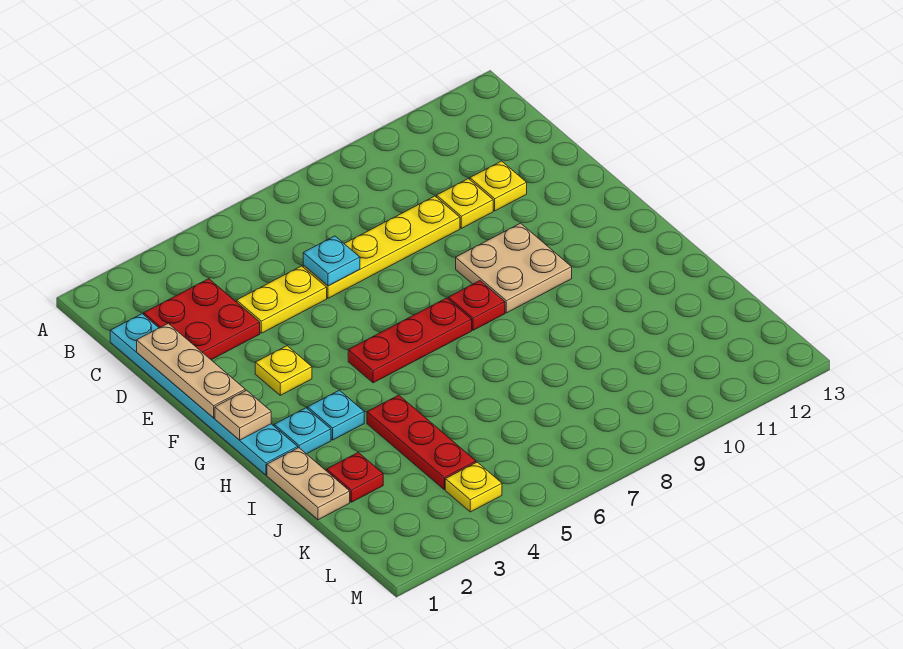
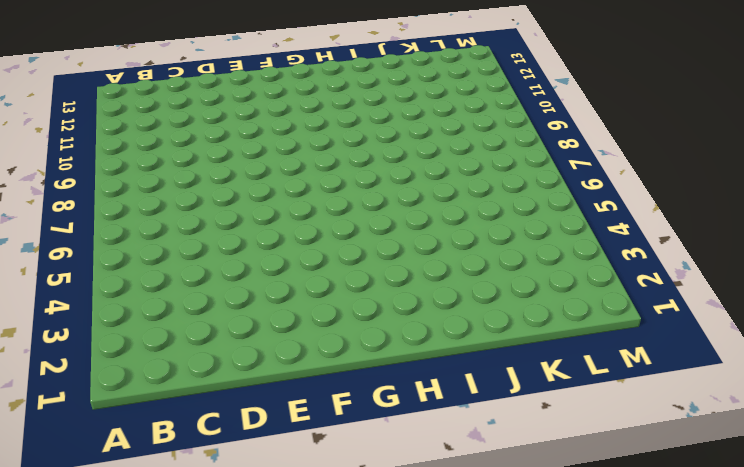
none -> cyan 1x6 plate [110,314,298,475]
none -> red 2x2 plate [144,279,260,360]
none -> yellow 1x2 plate [237,266,327,333]

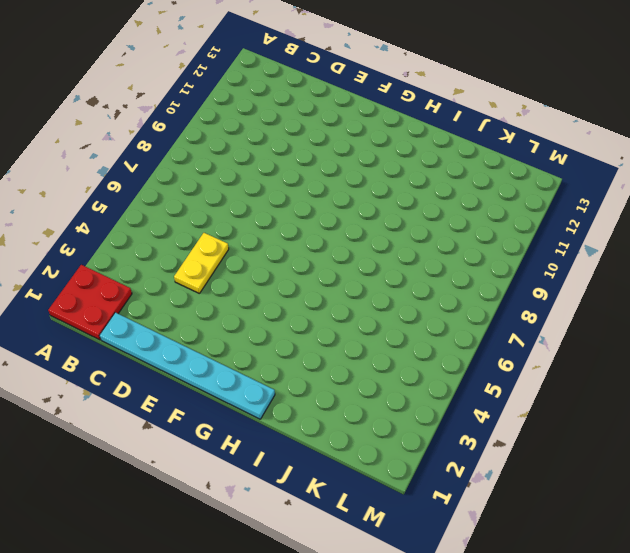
red 2x2 plate [48,265,132,340] -> red 2x2 plate moved to [144,279,260,360]
none -> yellow 1x4 plate [303,196,460,298]
none -> yellow 1x1 plate [437,179,493,228]
none -> yellow 1x1 plate [470,161,527,211]

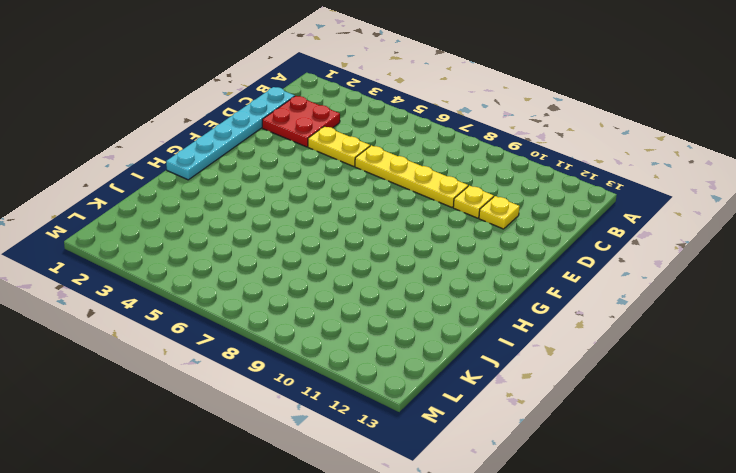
none -> yellow 1x1 plate [255,346,312,395]
none -> tan 2x2 plate [456,223,572,313]
none -> red 1x3 plate [348,298,472,383]

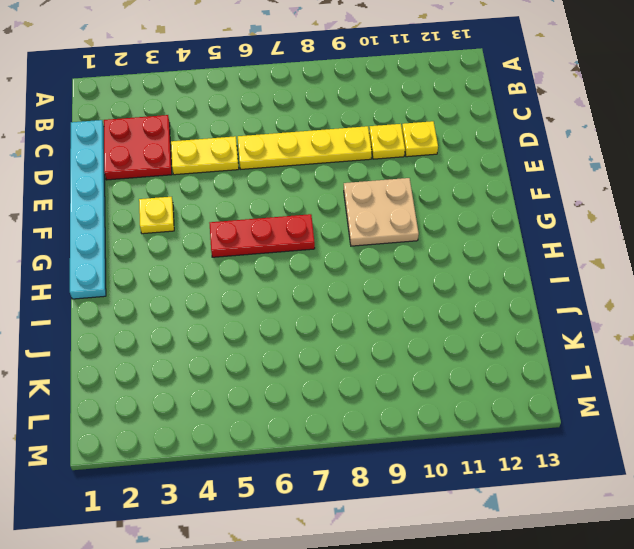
none -> red 1x1 plate [448,281,505,330]
none -> cyan 1x1 plate [274,408,331,454]
none -> cyan 1x1 plate [308,390,364,440]

